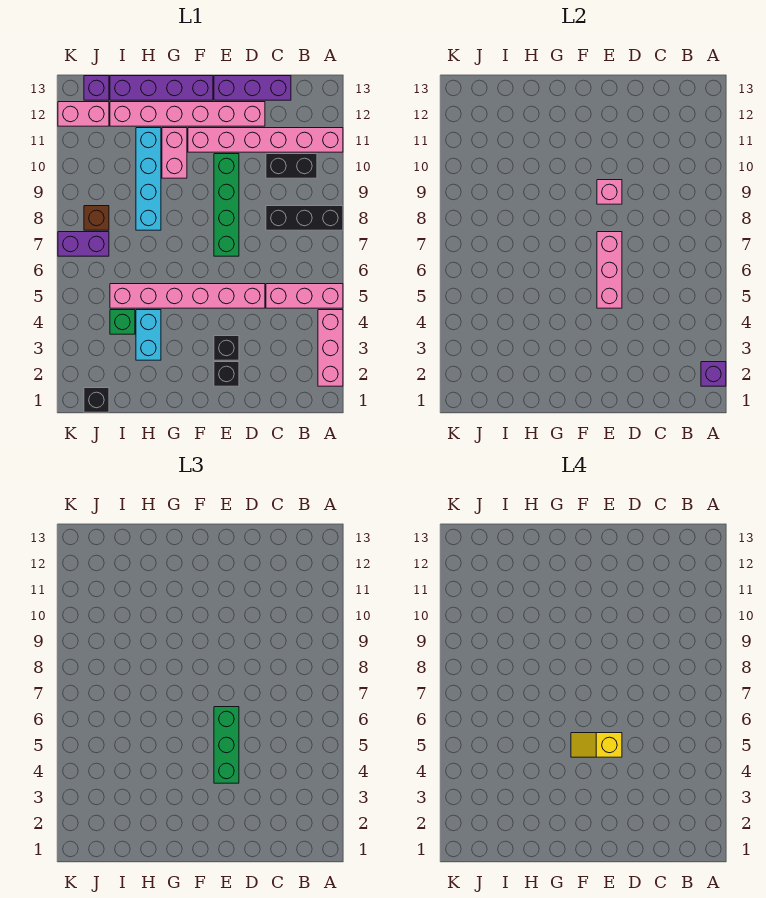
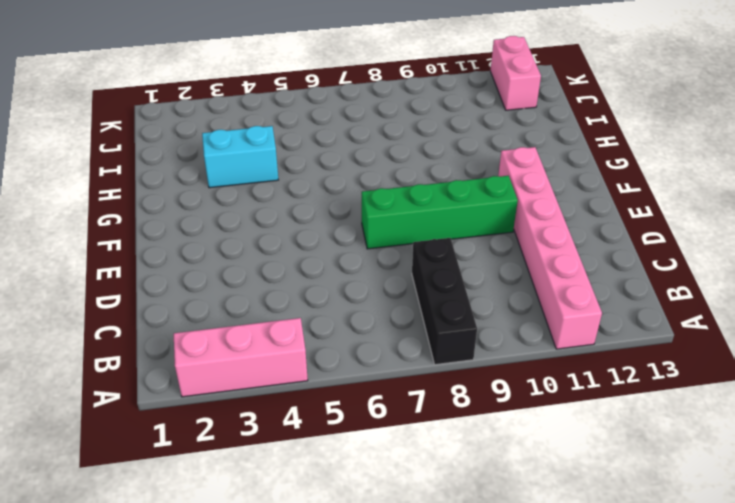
none -> pink 1x3 brick [266,284,343,308]
none -> black 1x2 brick [266,154,317,178]
none -> purple 1x3 brick [214,76,291,100]

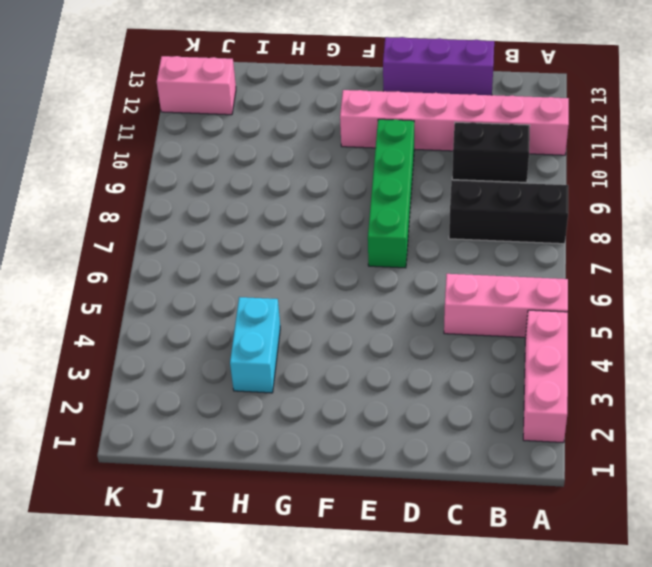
none -> pink 1x6 brick [110,284,265,308]
none -> pink 1x6 brick [110,102,265,126]
none -> black 1x1 brick [214,362,239,386]

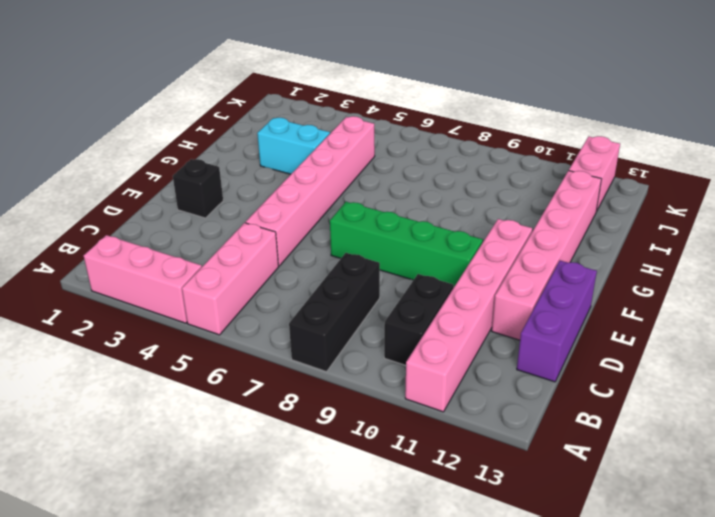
none -> black 1x1 brick [214,336,239,360]
none -> purple 1x4 brick [110,76,213,100]
none -> pink 1x2 brick [162,128,187,178]

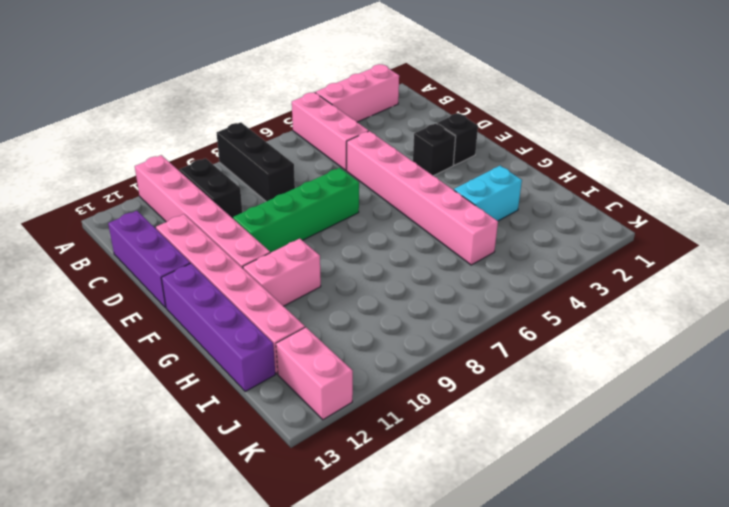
none -> cyan 1x4 brick [136,128,161,230]
none -> green 1x1 brick [110,310,135,334]
none -> black 1x1 brick [84,388,109,412]

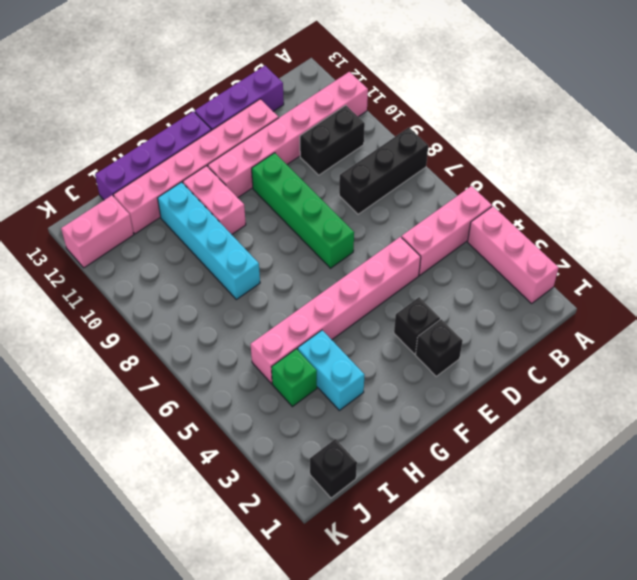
none -> purple 1x2 brick [58,232,109,256]
none -> brown 1x1 brick [84,206,109,230]
none -> purple 1x1 brick [84,76,109,100]

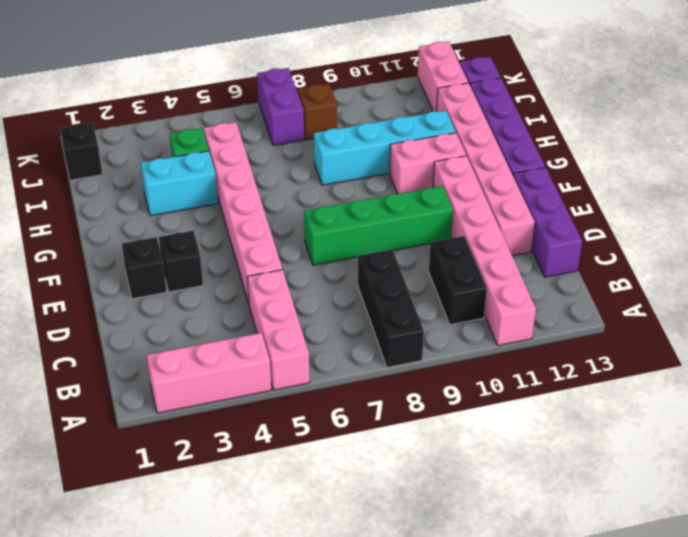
none -> purple 1x1 brick [701,362,726,386]
none -> pink 1x3 brick [597,232,622,308]
none -> pink 1x1 brick [597,180,622,204]

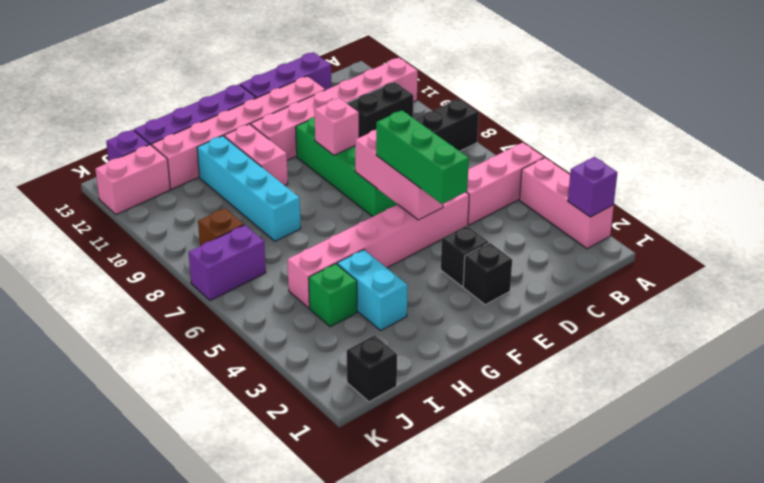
none -> yellow 1x2 slope [571,733,622,757]

